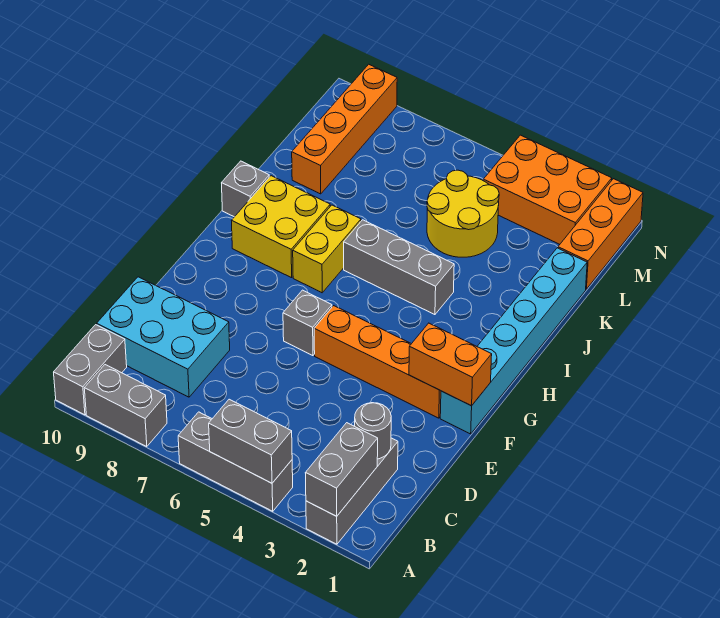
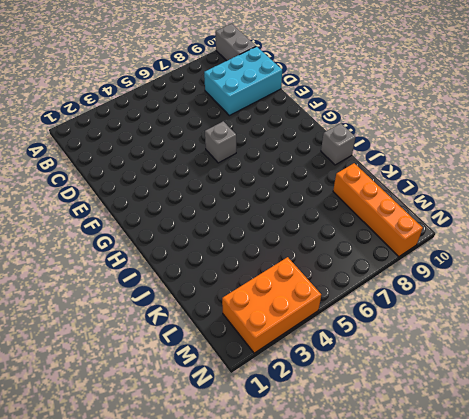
none -> grey 1x3 brick [306,438,398,544]
none -> grey 1x3 brick [178,412,293,511]
none -> grey 1x2 brick [84,365,167,447]

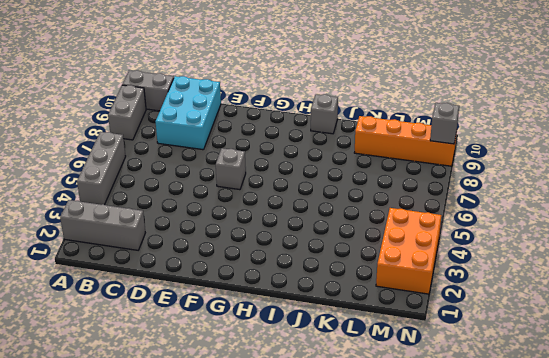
grey 1x1 brick [430,103,459,144] -> none
none -> cyan 1x6 brick [440,248,587,434]
none -> orange 1x4 brick [314,306,441,418]
none -> yellow 1x2 brick [293,205,361,293]

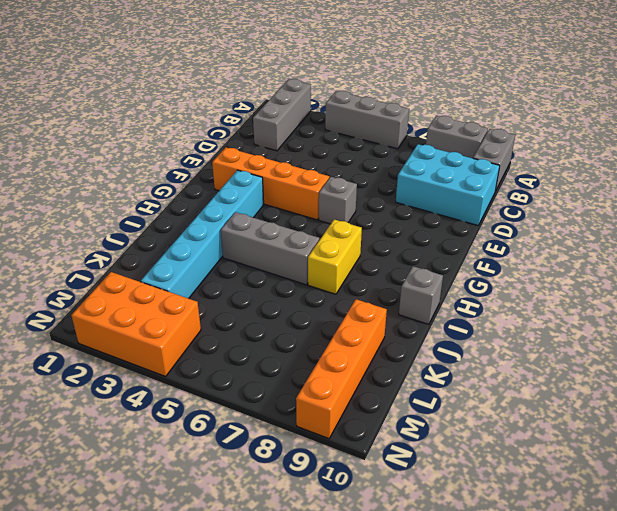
cyan 1x6 brick [141,170,264,299] -> cyan 1x6 brick moved to [440,248,587,434]
none -> yellow 2x2 brick [231,176,330,278]
none -> yellow 2x2 round brick [427,170,499,257]
none -> orange 1x3 brick [558,179,643,289]

